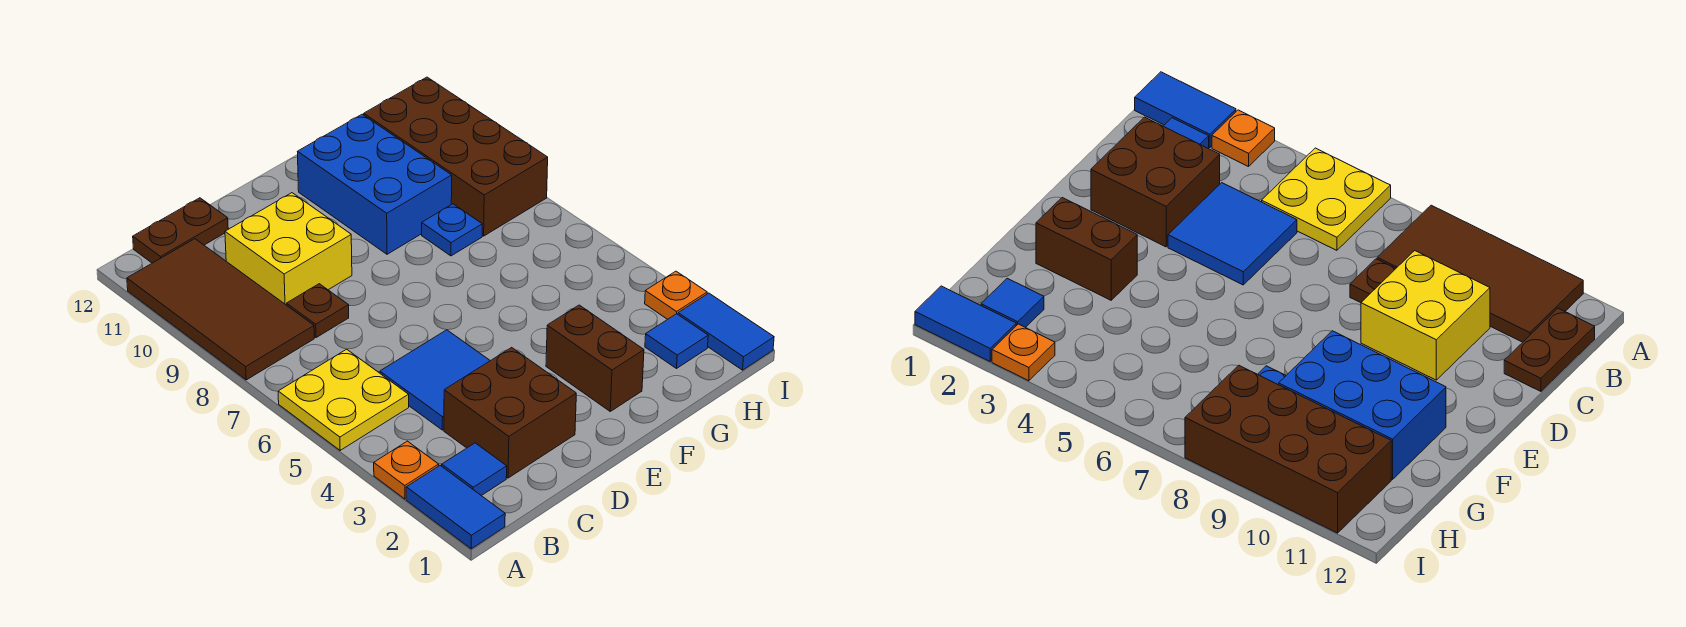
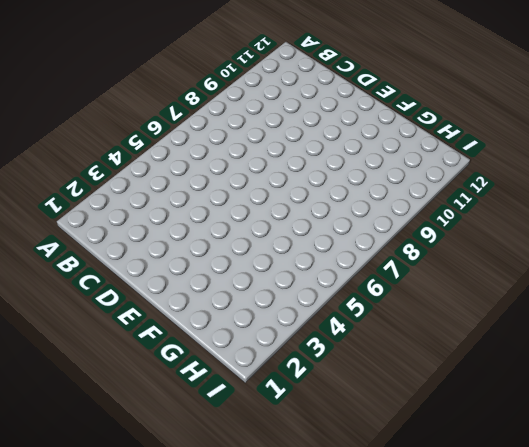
none -> blue 1x2 tile [406,466,505,549]
none -> orange 1x1 plate [374,441,439,499]
none -> yellow 2x2 plate [278,349,409,450]

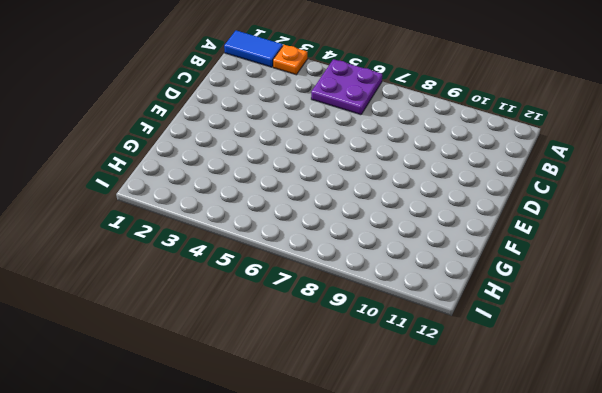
purple 2x2 plate [311,59,382,115] -> yellow 2x2 plate [278,349,409,450]
none -> brown 2x4 tile [127,239,314,380]
none -> blue 1x1 tile [442,443,507,496]
none -> brown 1x2 plate [133,198,228,263]

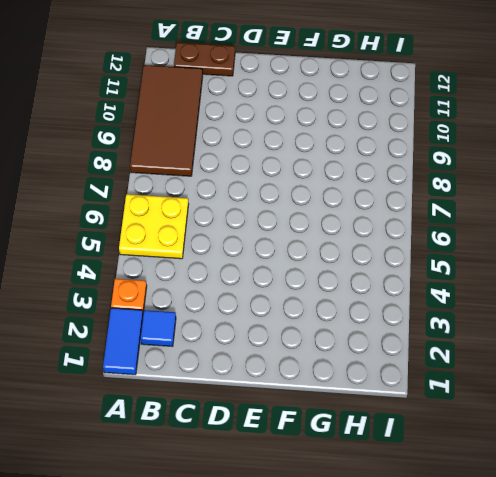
none -> brown 2x2 brick [444,348,576,478]
none -> blue 2x2 tile [380,330,490,430]
none -> brown 1x1 plate [287,284,349,338]

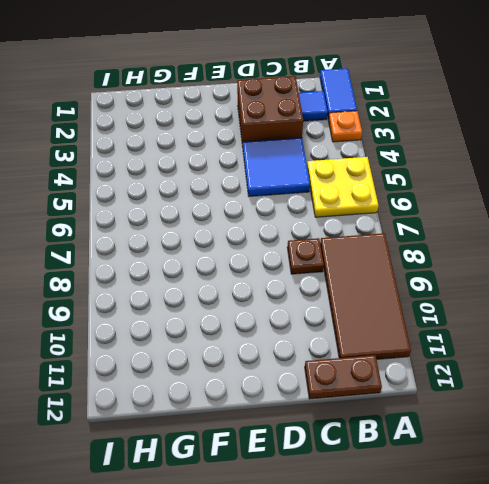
none -> yellow 2x2 brick [225,193,352,305]
none -> brown 1x2 brick [546,305,644,411]
none -> blue 2x3 brick [297,114,452,254]

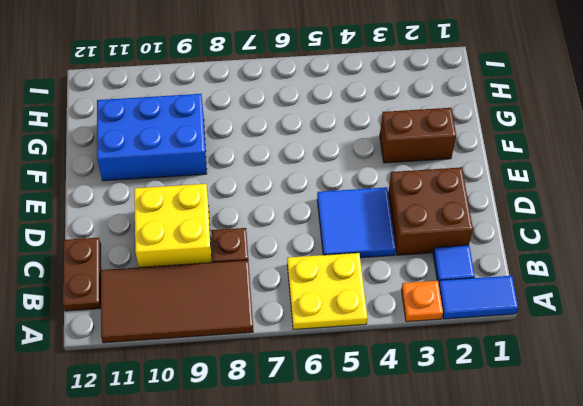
none -> blue 1x1 plate [422,204,482,256]
none -> blue 1x1 tile [645,314,708,368]
none -> brown 2x4 brick [364,77,548,236]

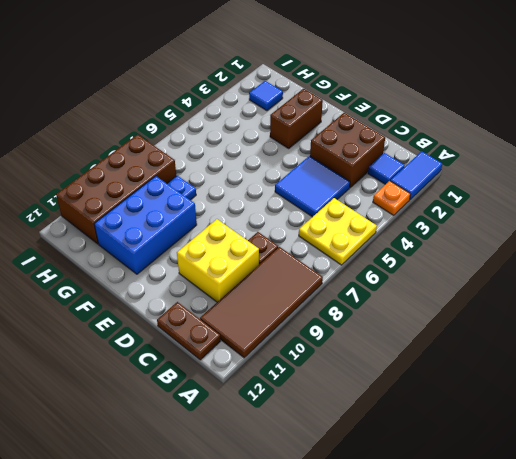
none -> blue 1x2 tile [678,293,774,370]
none -> orange 1x1 plate [645,271,707,319]

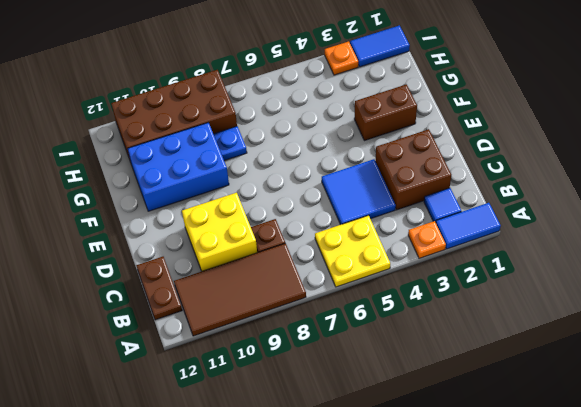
none -> blue 1x1 tile [645,314,708,368]

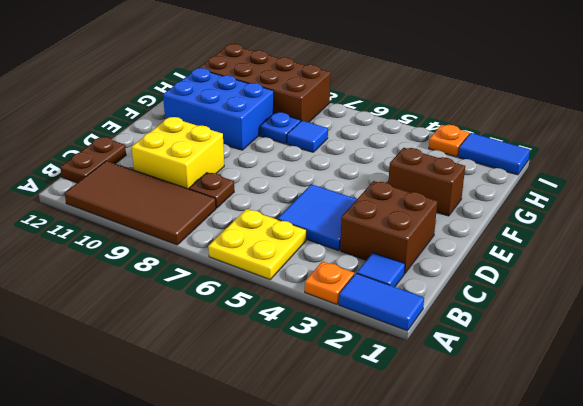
blue 1x1 tile [287,121,328,152] -> blue 1x1 tile moved to [645,314,708,368]

